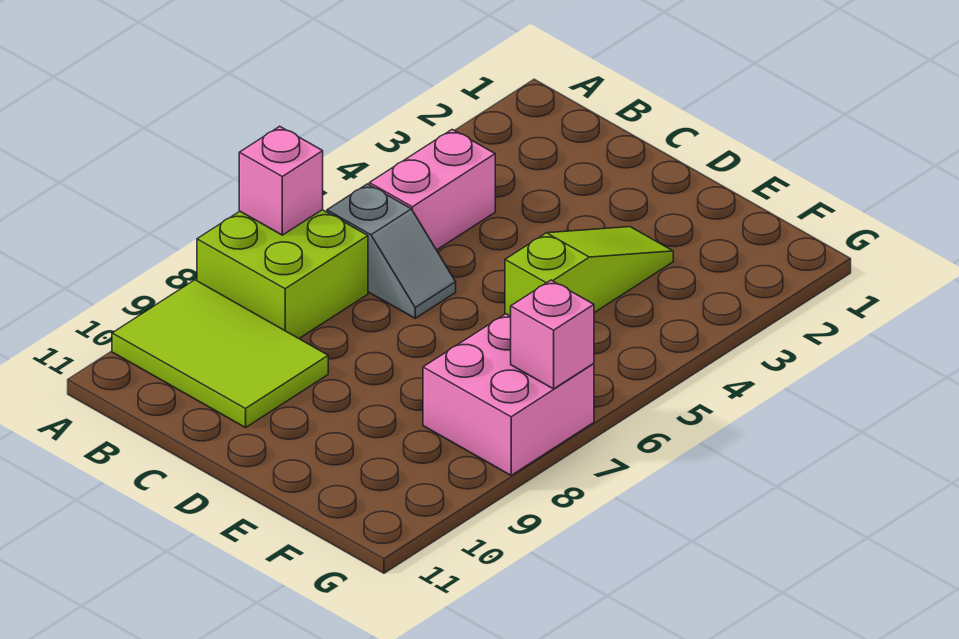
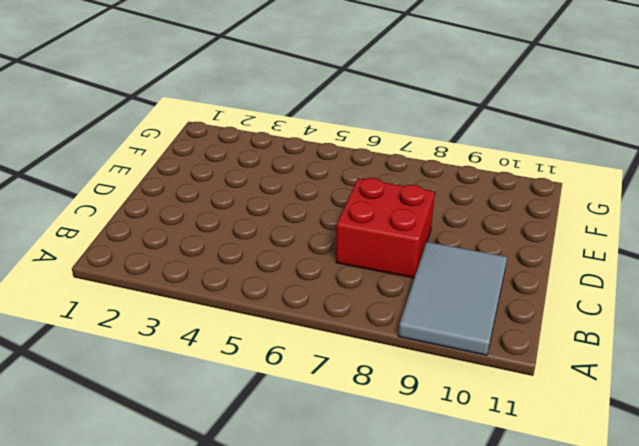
grey 2x3 tile [398,242,507,355] -> lime 2x3 tile [112,280,328,428]
red 2x2 brick [336,178,435,278] -> none
none -> lime 2x2 brick [197,210,368,338]
none -> pink 1x2 brick [369,129,495,250]

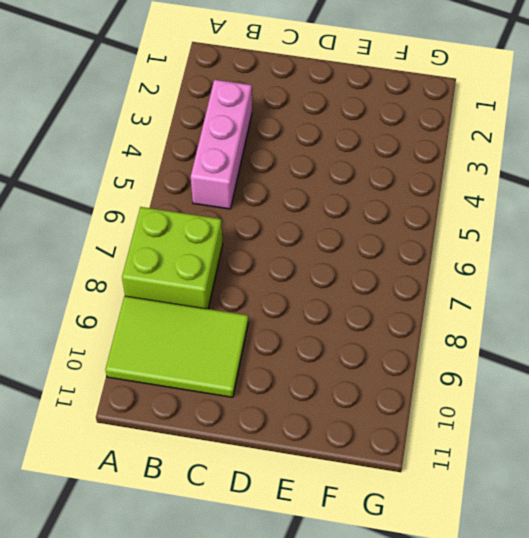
pink 1x3 brick [191,80,252,209] -> pink 1x2 brick [369,129,495,250]
none -> grey 1x2 slope [327,184,456,318]
none -> lime 1x3 slope [505,227,673,316]

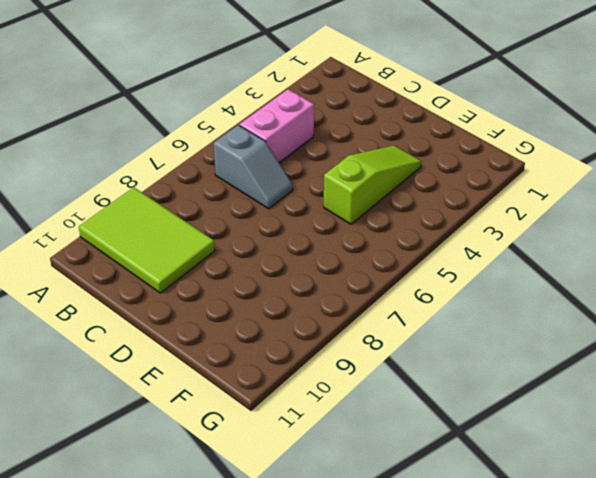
none -> lime 2x2 brick [197,210,368,338]
none -> pink 2x2 brick [423,314,594,475]

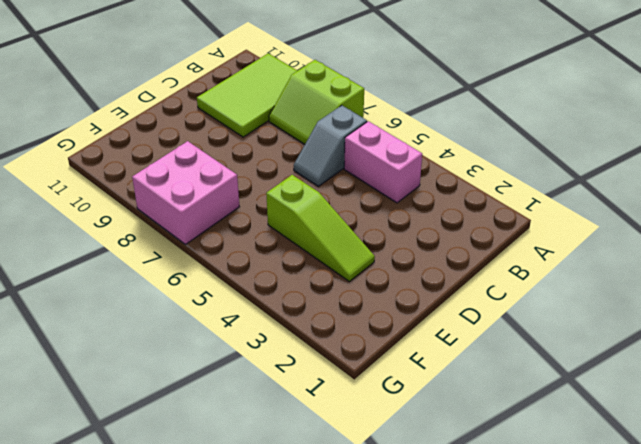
lime 2x2 slope [269,60,364,144] -> lime 2x2 brick [197,210,368,338]
none -> pink 1x1 brick [239,126,323,235]
none -> pink 1x1 brick [511,280,594,389]

